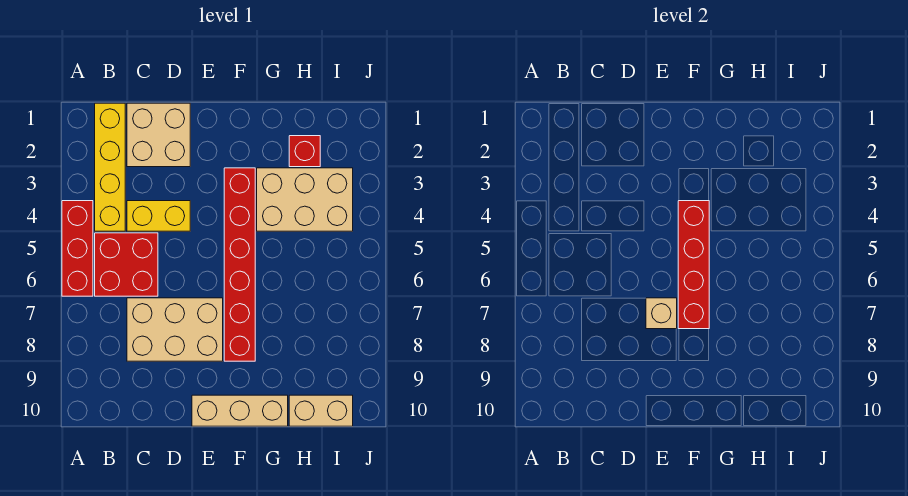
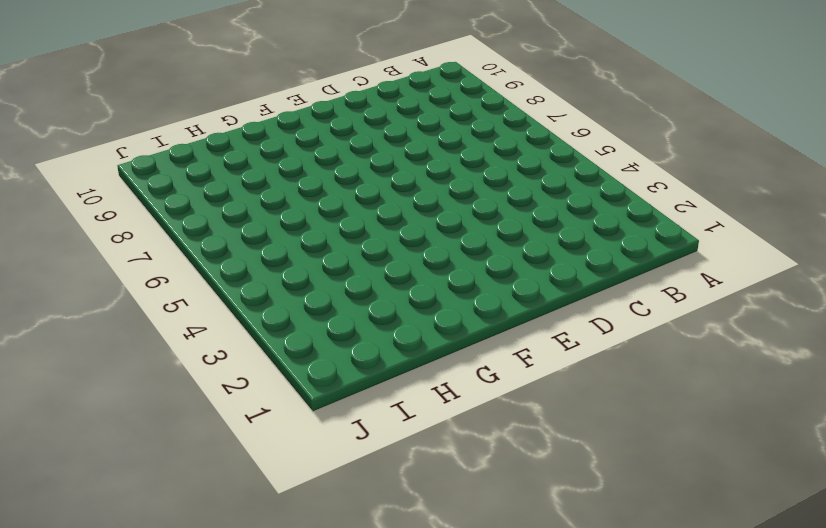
none -> red 1x3 brick [62,201,93,296]
none -> yellow 1x4 brick [95,103,125,231]
none -> red 2x2 brick [95,233,158,296]

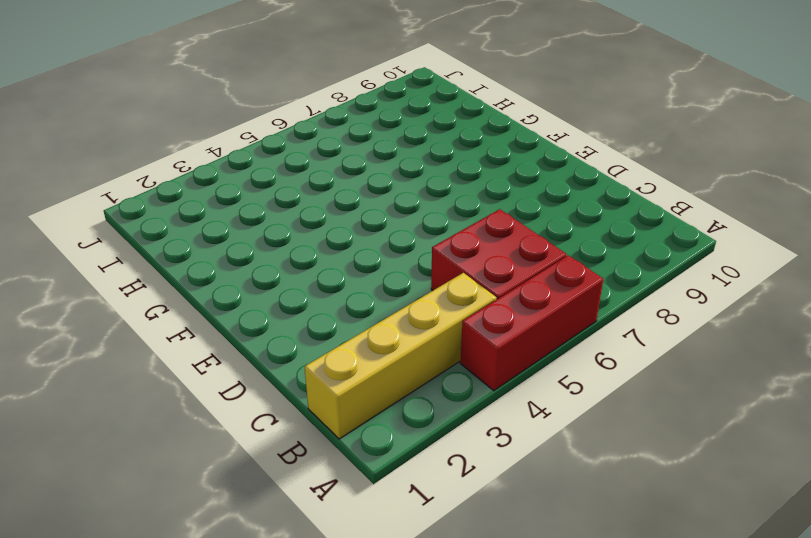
none -> tan 2x2 brick [127,103,190,167]
none -> yellow 1x2 brick [127,201,190,231]
none -> tan 2x3 brick [127,298,223,361]

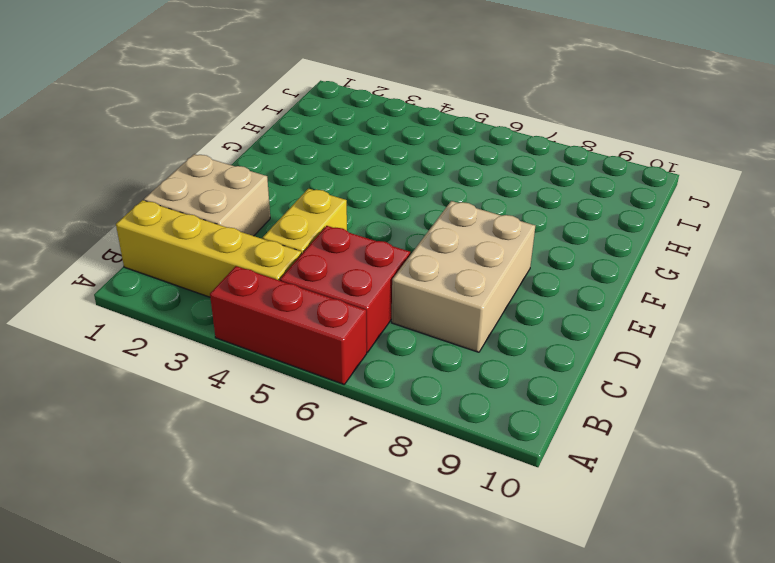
none -> tan 1x3 brick [192,395,288,426]
none -> red 1x6 brick [224,168,255,361]
none -> tan 2x3 brick [257,168,353,231]

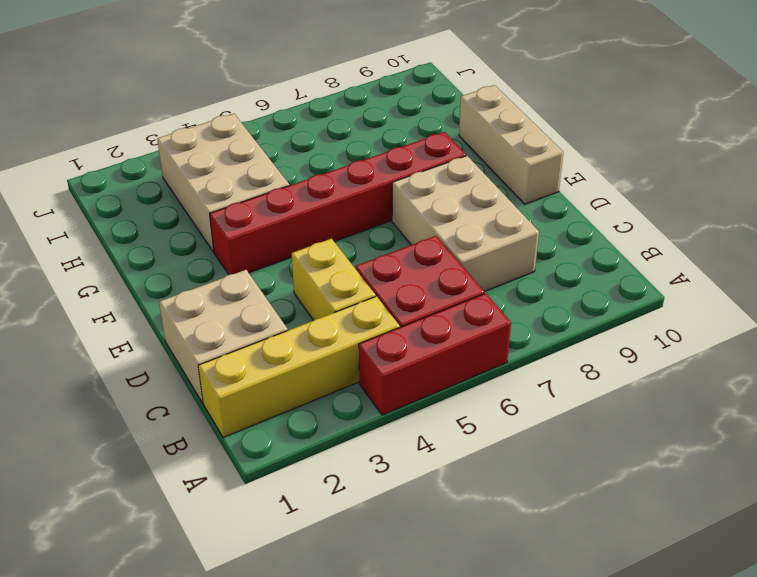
none -> red 1x1 brick [289,136,320,167]
none -> tan 1x2 brick [289,395,353,426]
none -> tan 1x1 brick [646,298,677,329]

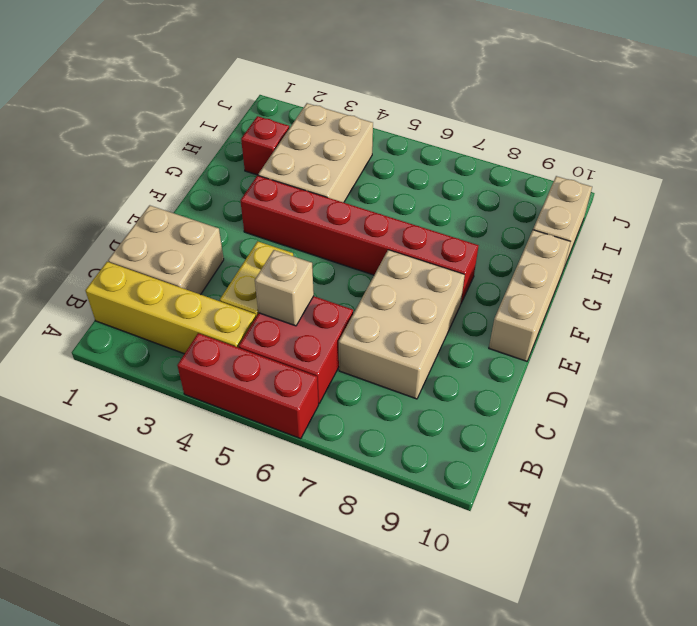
tan 1x1 brick [255,250,314,326] -> tan 1x1 brick moved to [646,298,677,329]
none -> red 1x4 brick [678,201,709,329]

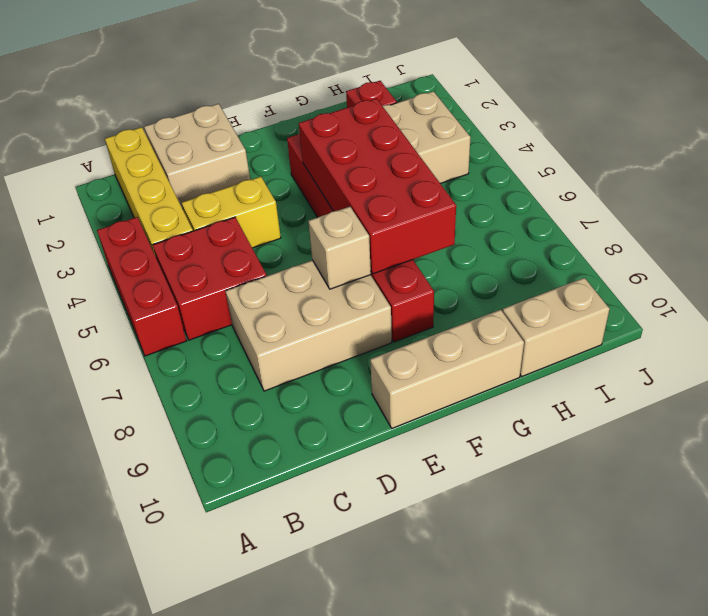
red 2x4 brick [299,98,456,274] -> red 1x4 brick [678,201,709,329]

